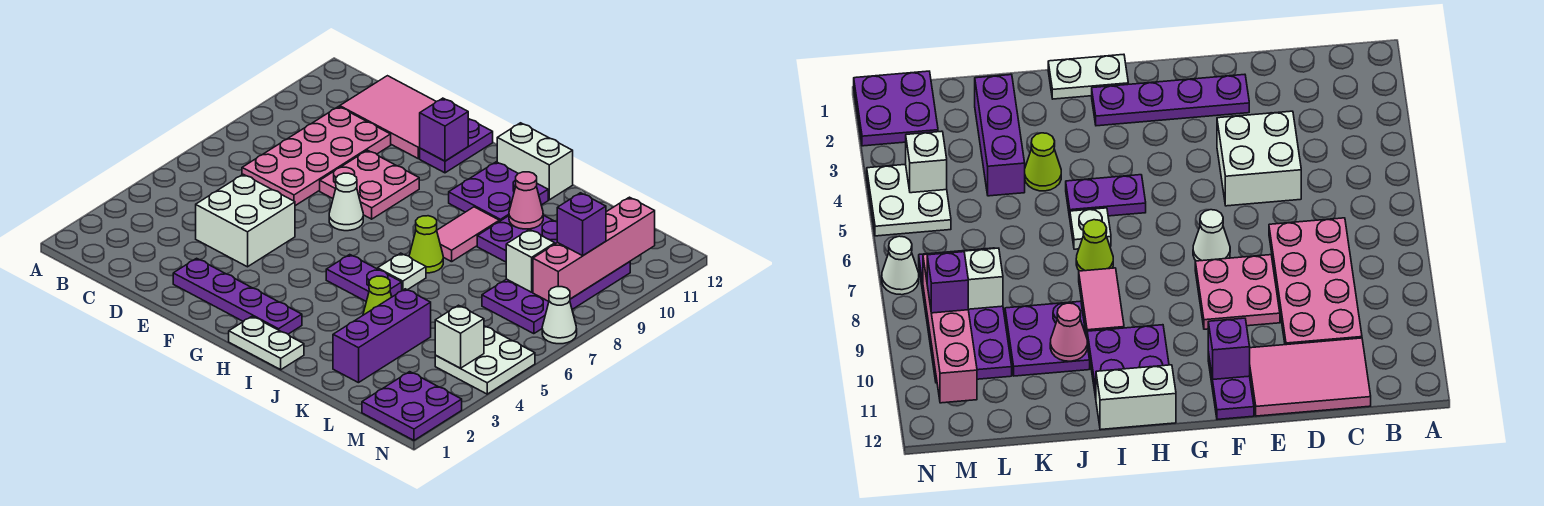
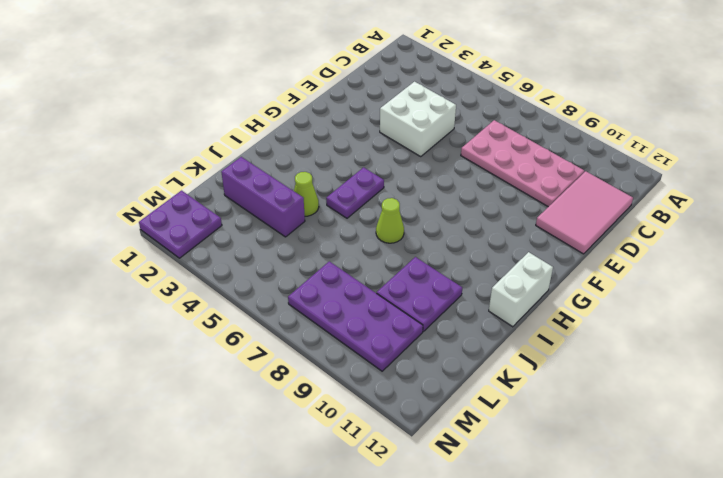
none -> purple 1x4 plate [173,258,302,334]
none -> pink 2x2 plate [320,150,419,219]
none -> white 1x1 cone [329,173,363,231]

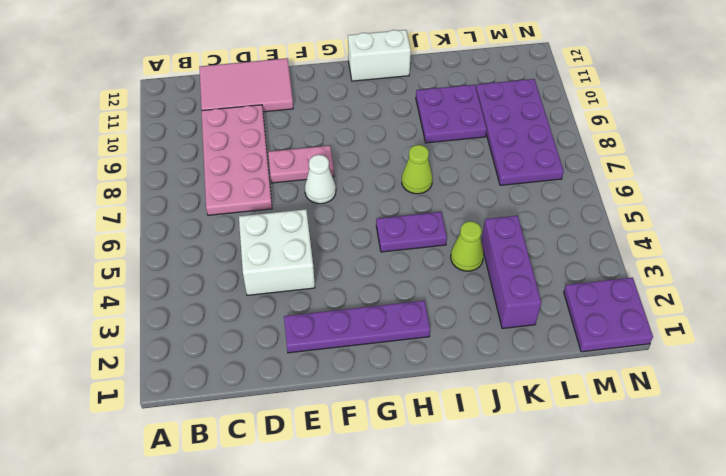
pink 1x2 plate [268,146,334,183] -> pink 2x2 plate [320,150,419,219]
none -> purple 1x2 plate [420,119,493,173]
none -> white 1x2 plate [229,316,304,370]
none -> purple 2x2 plate [449,162,548,222]

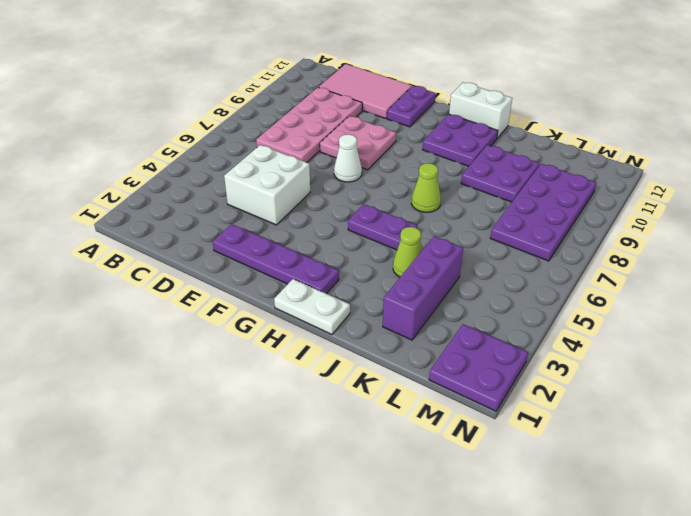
none -> white 1x1 plate [378,253,426,291]
none -> pink 1x2 tile [437,207,499,262]
none -> white 2x2 plate [435,326,535,394]

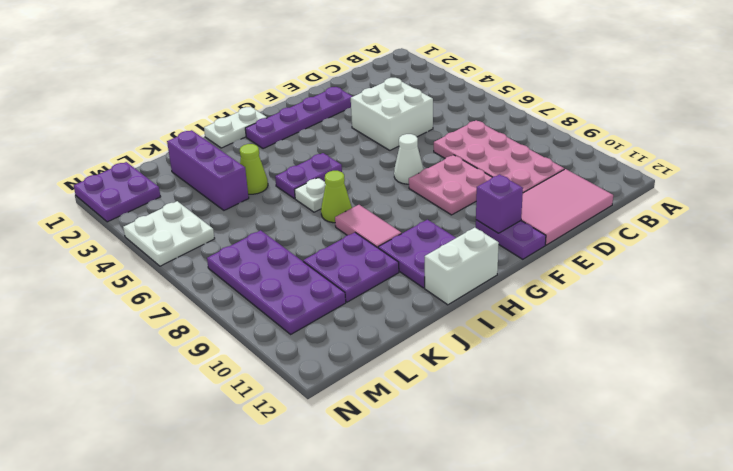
none -> white 1x1 cone [542,287,577,344]
none -> pink 1x1 cone [509,172,543,229]
none -> white 1x1 brick [506,229,555,292]

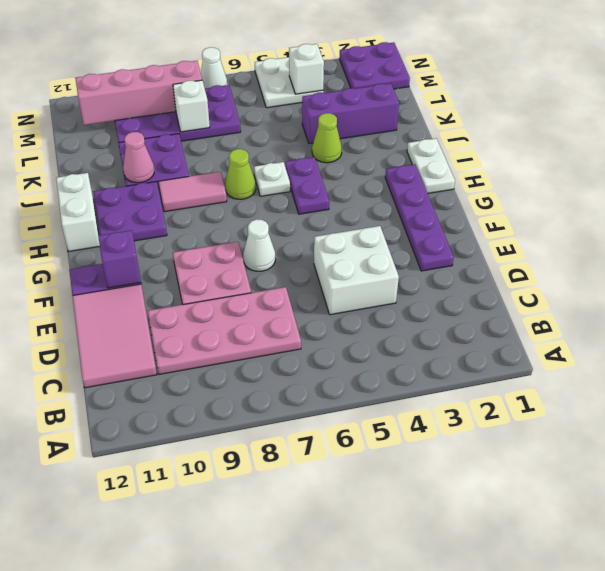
none -> purple 1x1 brick [557,193,606,256]

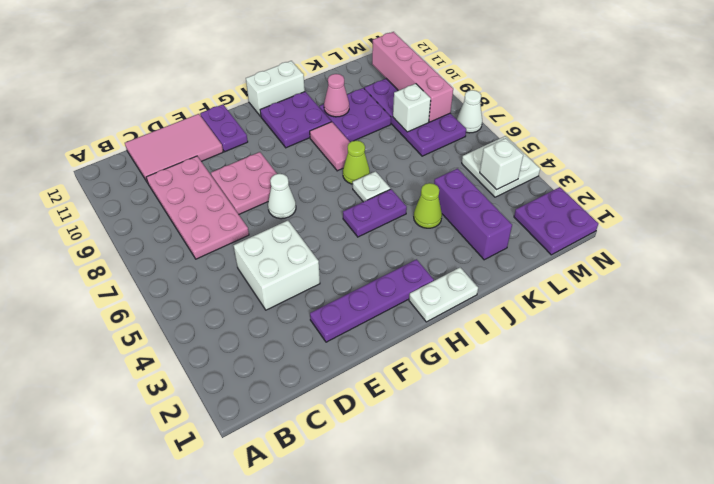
none -> purple 1x1 brick [420,98,468,161]
none -> purple 1x1 brick [557,193,606,256]

